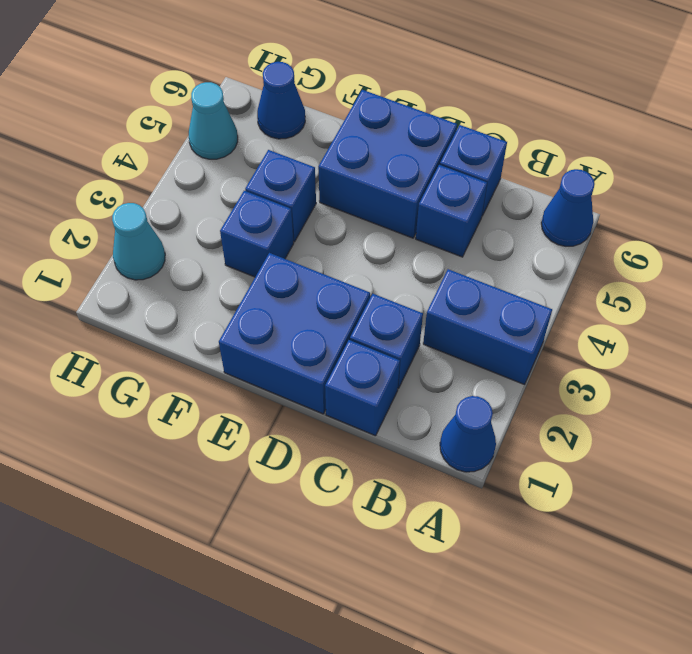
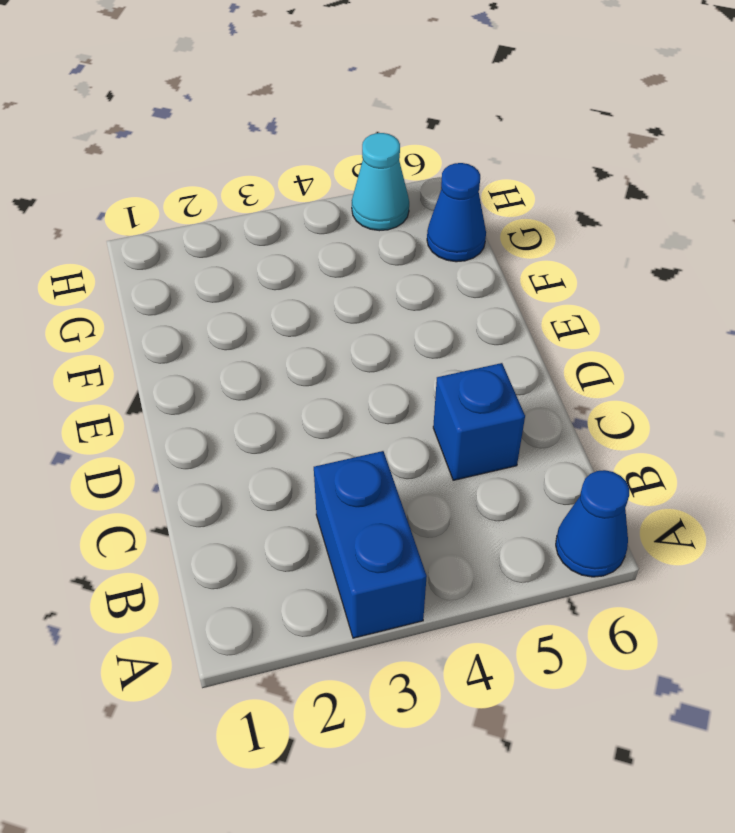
none -> blue 1x1 cone [440,396,496,472]
none -> blue 1x1 brick [325,340,400,436]
none -> blue 1x1 brick [350,294,423,389]

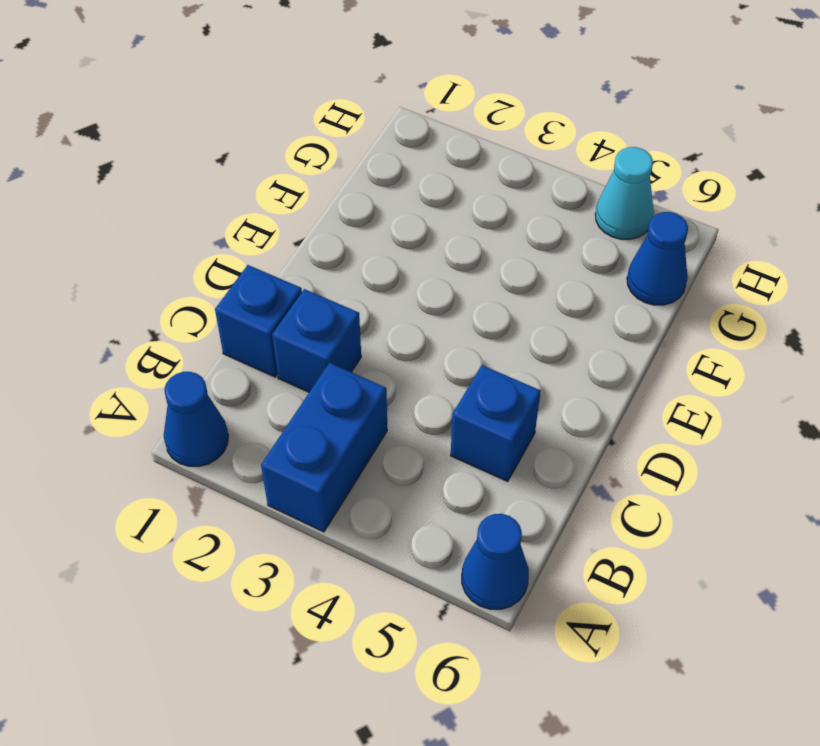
none -> blue 1x1 brick [440,125,507,216]
none -> blue 2x2 brick [219,253,370,414]
none -> blue 2x2 brick [318,90,457,238]

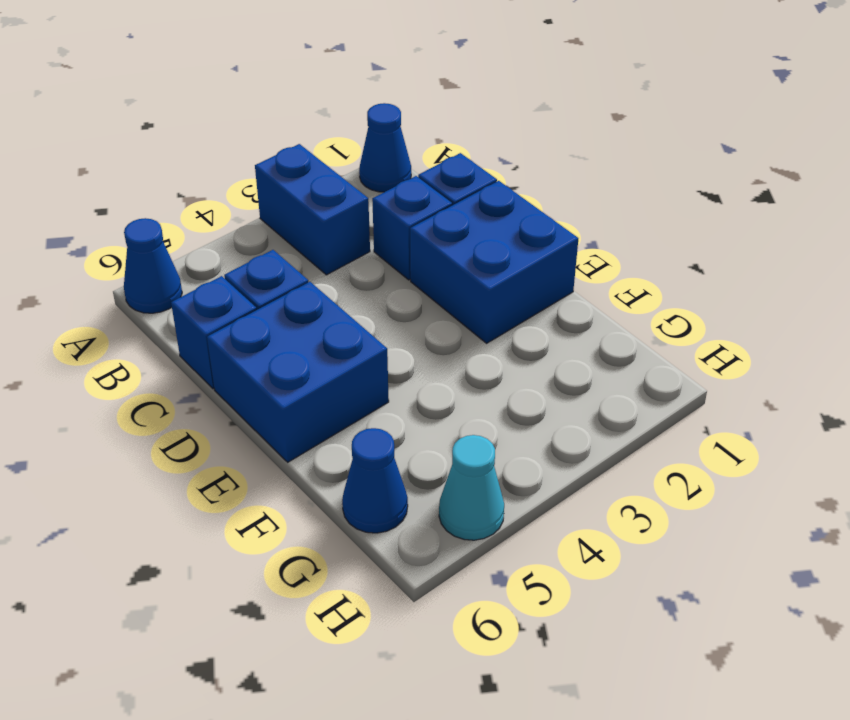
none -> blue 1x1 brick [220,191,294,277]
none -> blue 1x1 brick [245,150,316,242]
none -> cyan 1x1 cone [112,203,165,280]

